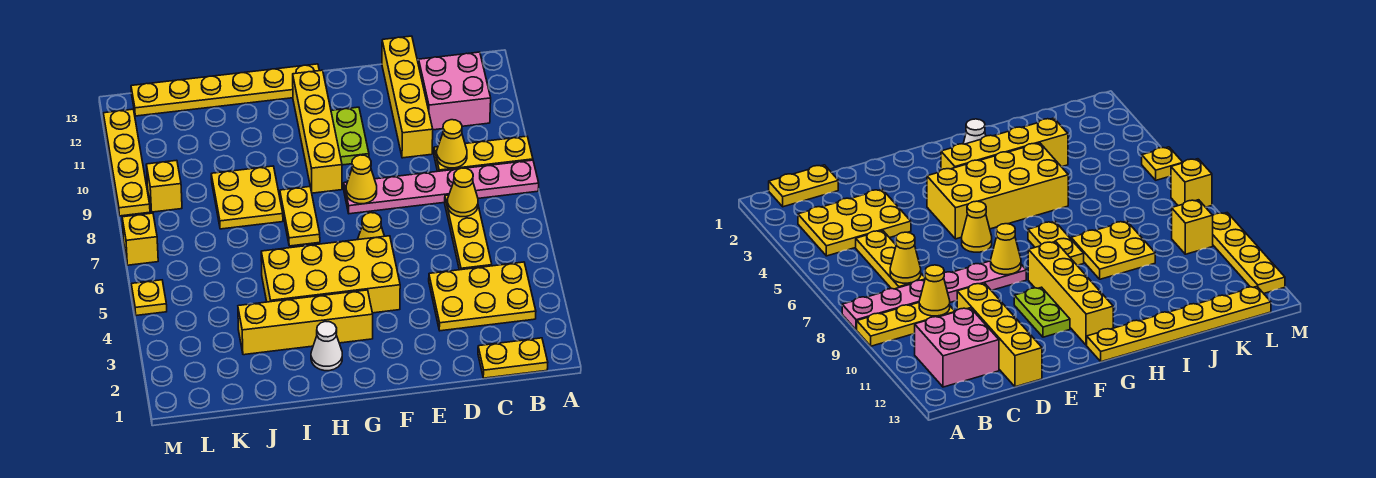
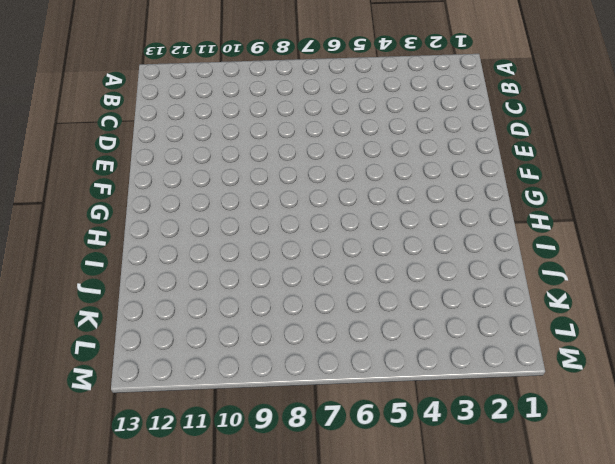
none -> pink 1x6 plate [344,160,539,214]
none -> yellow 1x3 plate [434,136,533,171]
none -> yellow 1x2 plate [478,338,548,378]

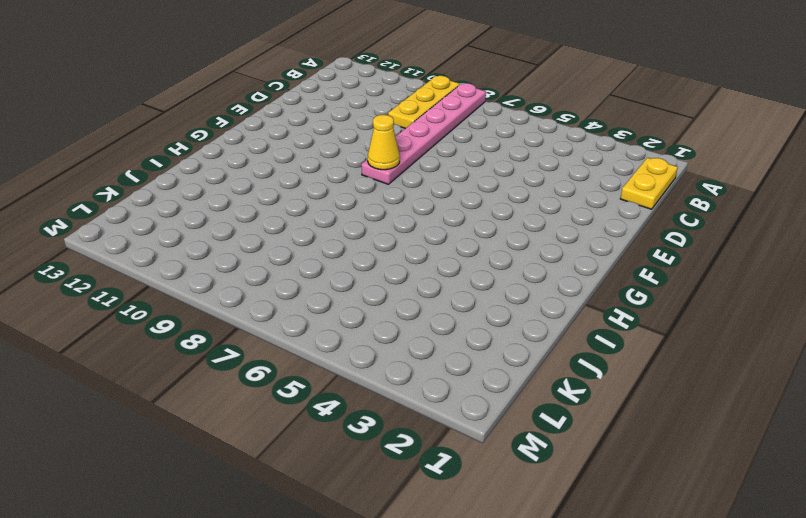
none -> yellow 2x3 plate [429,262,536,331]
none -> pink 2x2 brick [419,52,491,130]
none -> yellow 1x3 plate [445,195,492,270]

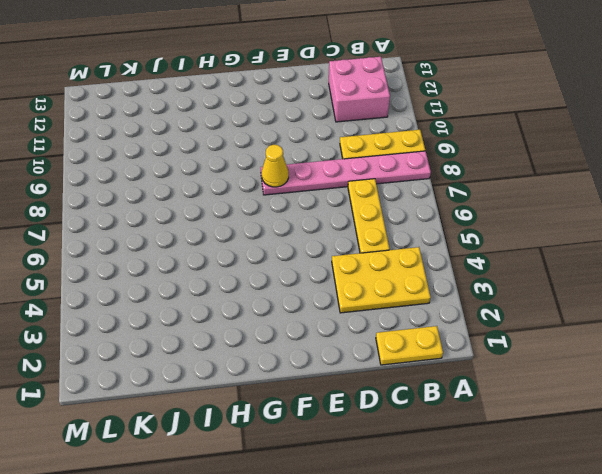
none -> yellow 1x4 brick [382,36,433,158]
none -> yellow 2x4 brick [261,236,400,313]
none -> yellow 1x1 cone [358,213,384,240]

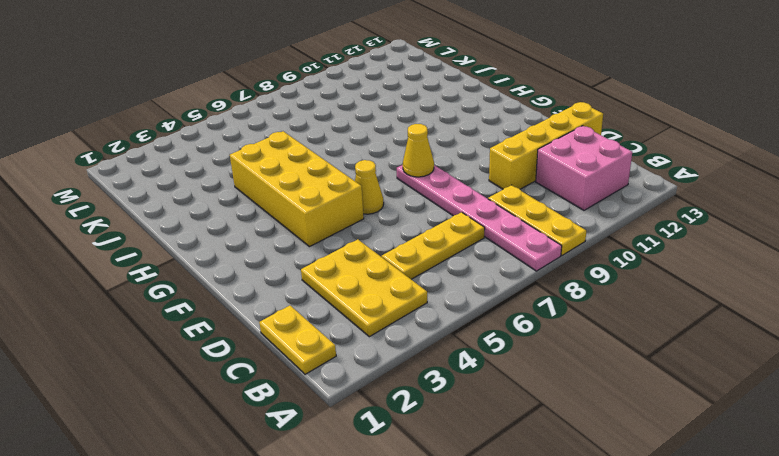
none -> lime 1x2 plate [331,107,369,165]
none -> yellow 1x4 brick [238,290,373,355]
none -> yellow 1x4 brick [293,70,342,193]

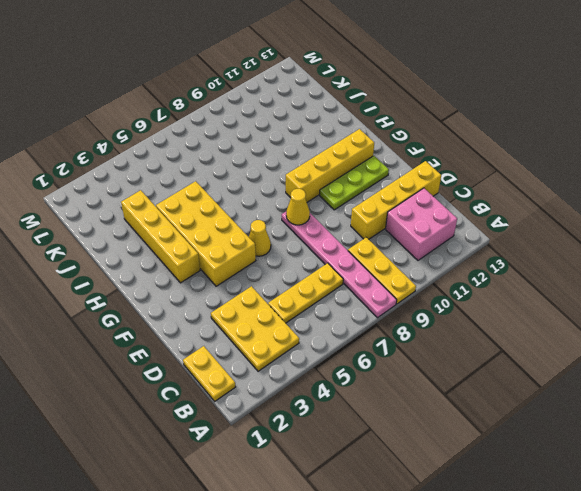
lime 1x3 plate [320,156,389,210] -> lime 1x2 plate [331,107,369,165]
none -> yellow 1x6 plate [131,64,319,116]
none -> white 1x1 cone [311,321,342,371]
none -> yellow 1x2 plate [280,187,320,246]

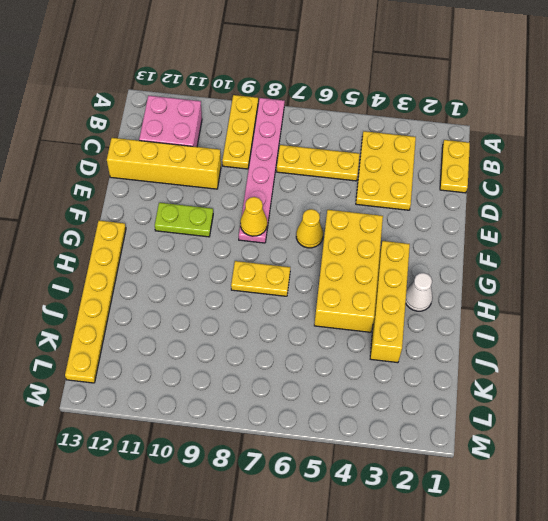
none -> yellow 1x4 brick [293,70,342,193]
none -> yellow 2x2 plate [211,166,283,229]
none -> yellow 1x1 brick [146,160,182,212]

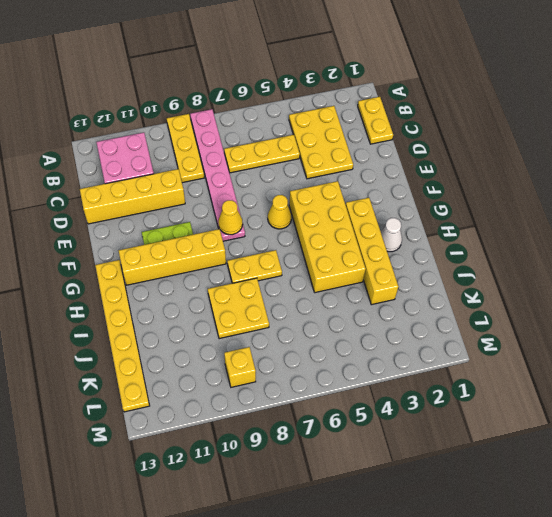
none -> yellow 1x1 plate [131,280,167,316]
none -> yellow 1x1 brick [122,213,158,265]
none -> yellow 1x4 plate [103,109,150,216]

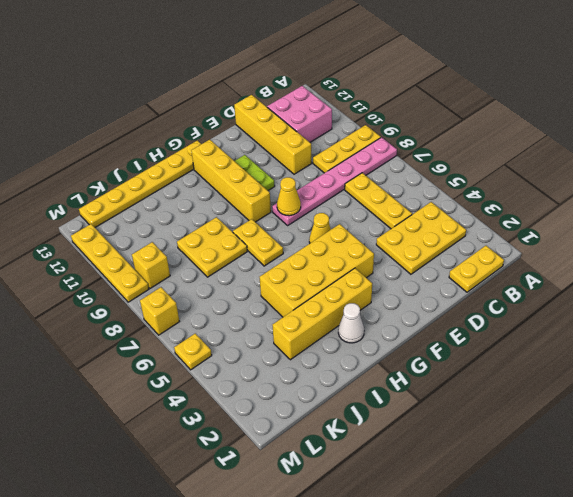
none -> yellow 1x1 cone [447,168,478,217]
none -> yellow 1x1 cone [437,120,467,168]

